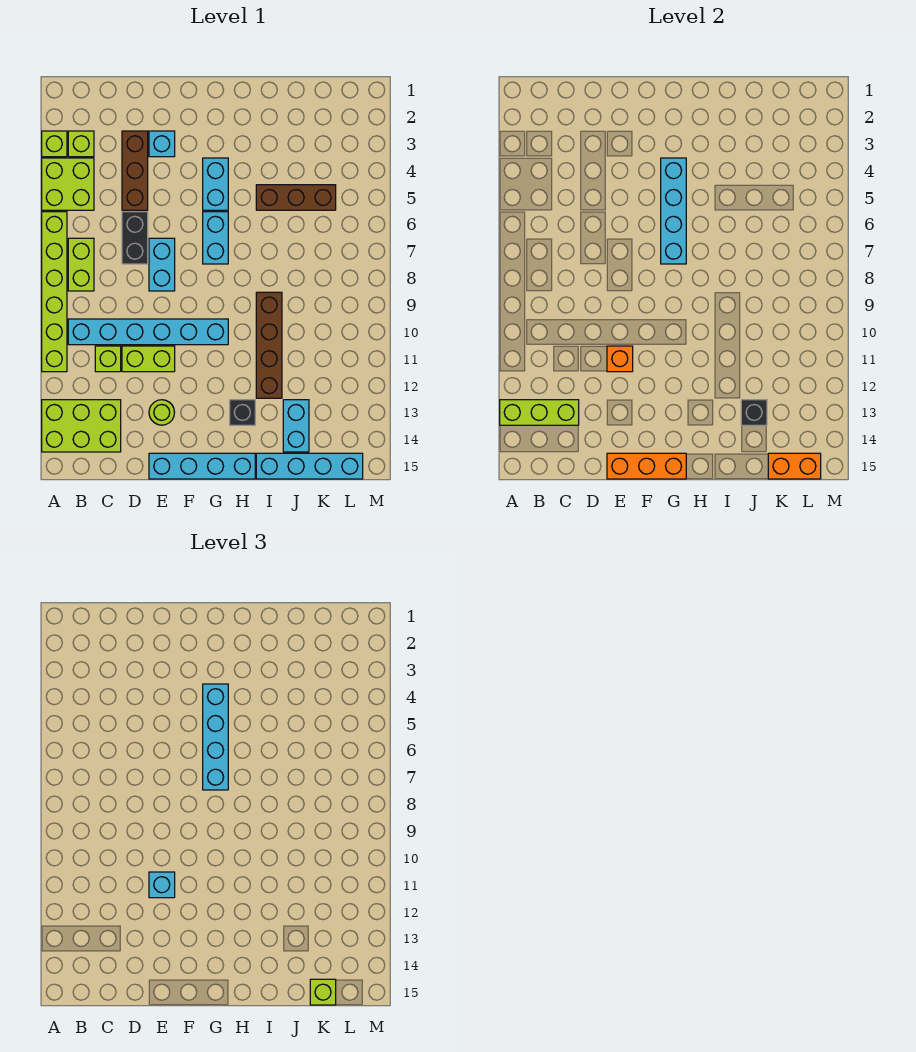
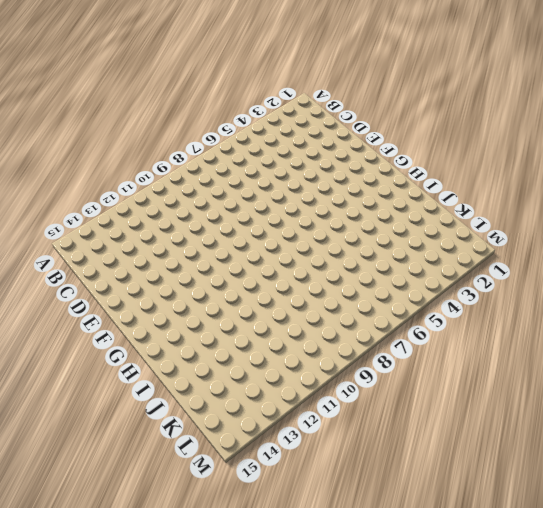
none -> lime 1x1 brick [42,131,67,157]
none -> lime 2x2 brick [42,158,94,210]
none -> lime 1x6 brick [42,212,67,372]
none -> lime 2x3 brick [42,400,121,452]

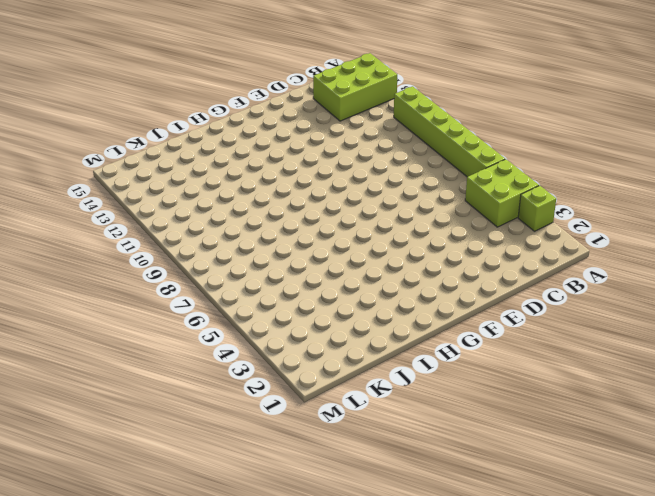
none -> lime 1x1 brick [68,131,94,157]
none -> lime 1x2 brick [68,238,94,291]
none -> cyan 1x6 brick [68,319,228,345]
none -> lime 1x1 brick [95,346,121,372]

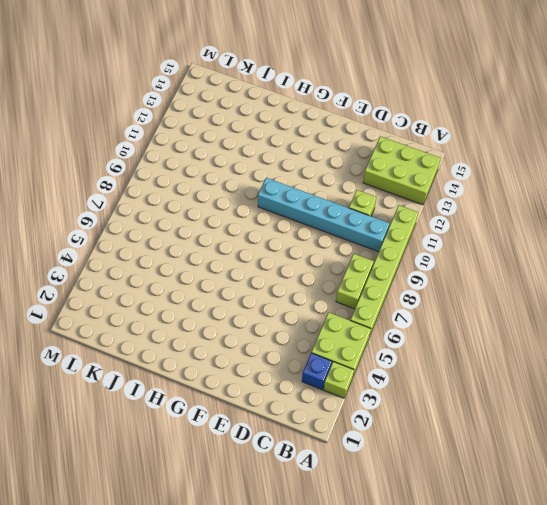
blue 1x1 brick [302,353,332,390] -> lime 1x1 brick [68,131,94,157]
none -> brown 1x3 brick [122,131,148,210]
none -> black 1x2 brick [122,212,148,264]
none -> lime 1x2 brick [122,346,175,372]
none -> cyan 1x1 brick [149,131,175,157]

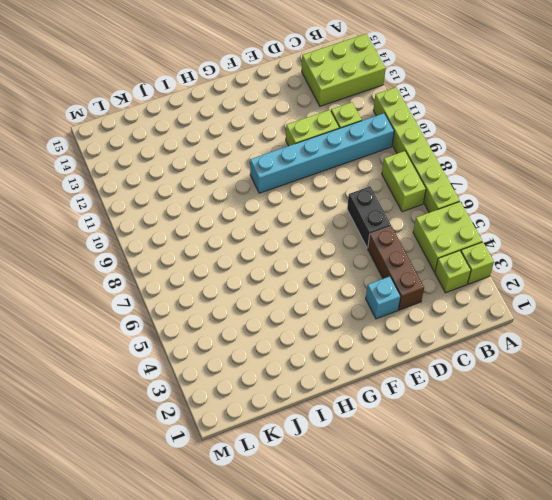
none -> cyan 1x2 brick [149,238,175,291]
none -> lime 1x1 round brick [149,400,175,425]
none -> cyan 1x4 brick [149,453,255,479]
none -> cyan 1x2 brick [203,158,228,210]

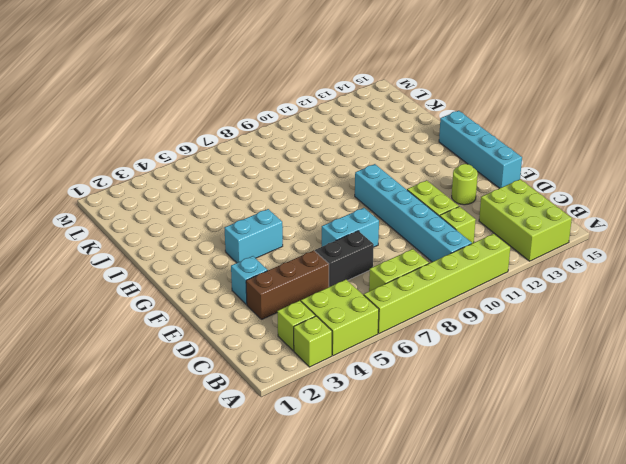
none -> cyan 1x2 brick [203,212,228,264]
none -> black 1x1 brick [230,400,255,425]
none -> brown 1x3 brick [256,185,336,210]
none -> brown 1x4 brick [256,292,282,398]

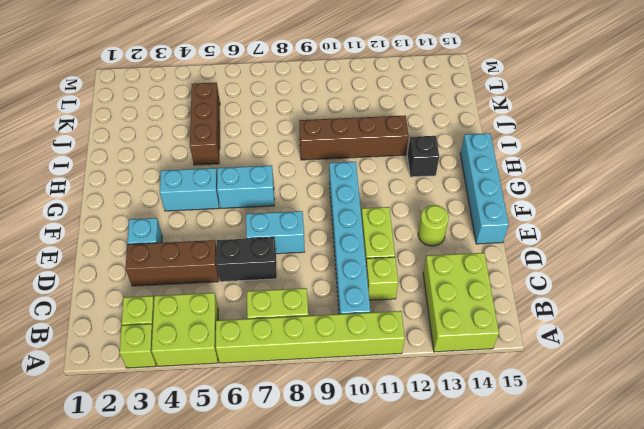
none -> cyan 1x4 brick [256,453,363,479]
none -> cyan 1x2 brick [283,400,309,452]
none -> lime 1x3 brick [500,400,579,425]
none -> orange 1x1 brick [607,346,633,372]

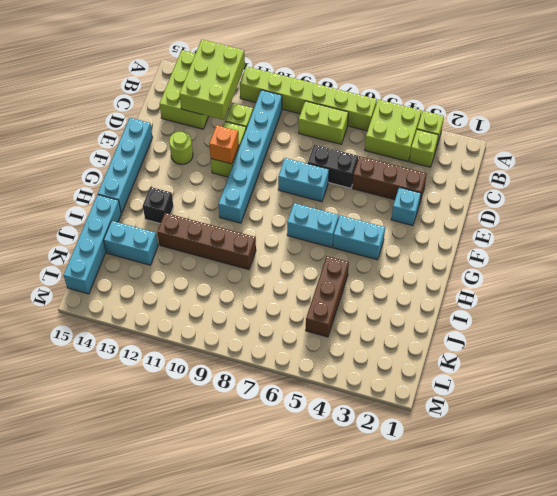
lime 2x3 brick [180,40,245,120] -> lime 1x3 brick [500,400,579,425]
none -> orange 1x3 brick [607,453,686,479]
none -> cyan 1x4 brick [661,158,686,264]
none -> black 1x1 brick [741,400,767,425]
none -> orange 1x2 brick [768,453,821,479]

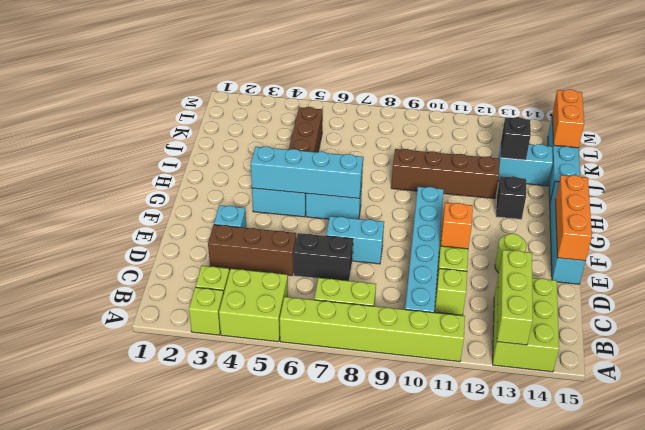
none -> cyan 1x1 brick [149,872,175,898]
none -> cyan 1x4 brick [203,684,228,790]
none -> lime 1x1 brick [310,979,336,1005]

